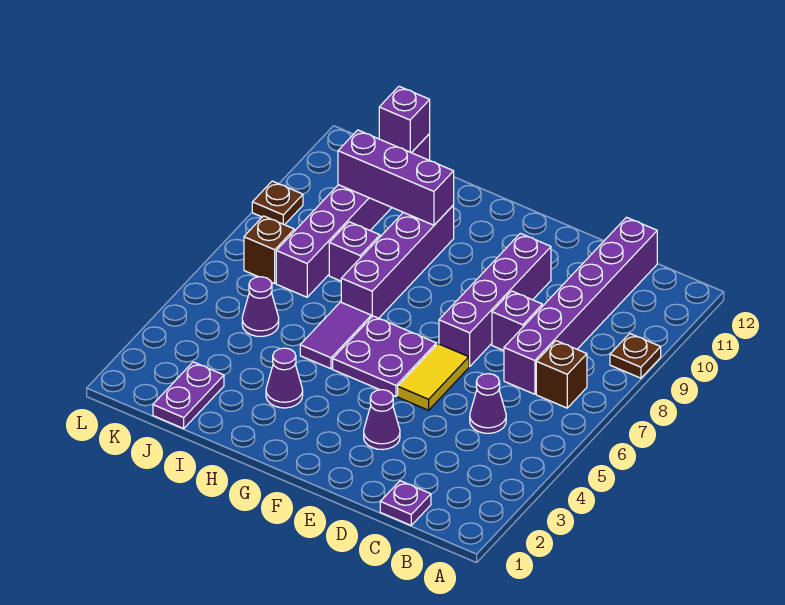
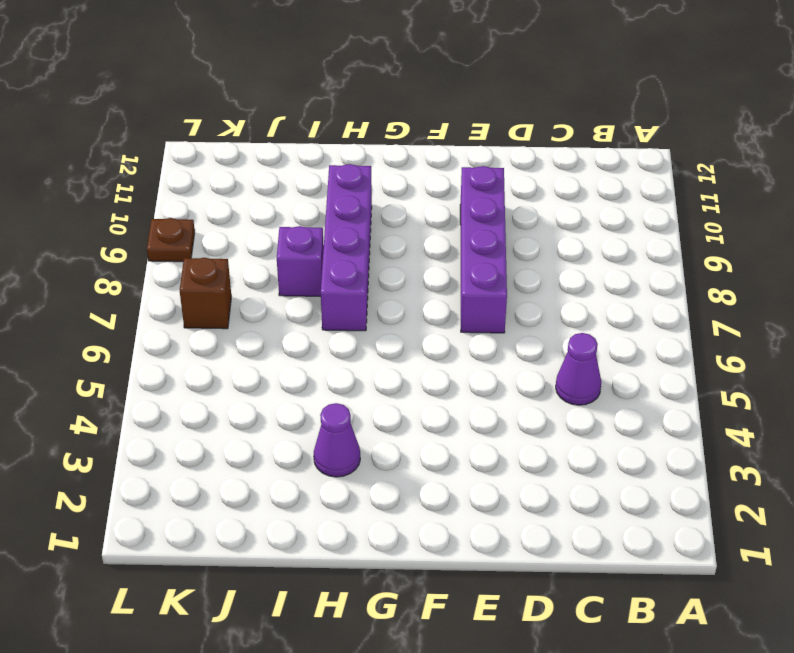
none -> brown 1x1 plate [610,334,661,378]
none -> brown 1x1 brick [536,341,587,408]
none -> purple 1x1 plate [380,481,431,525]

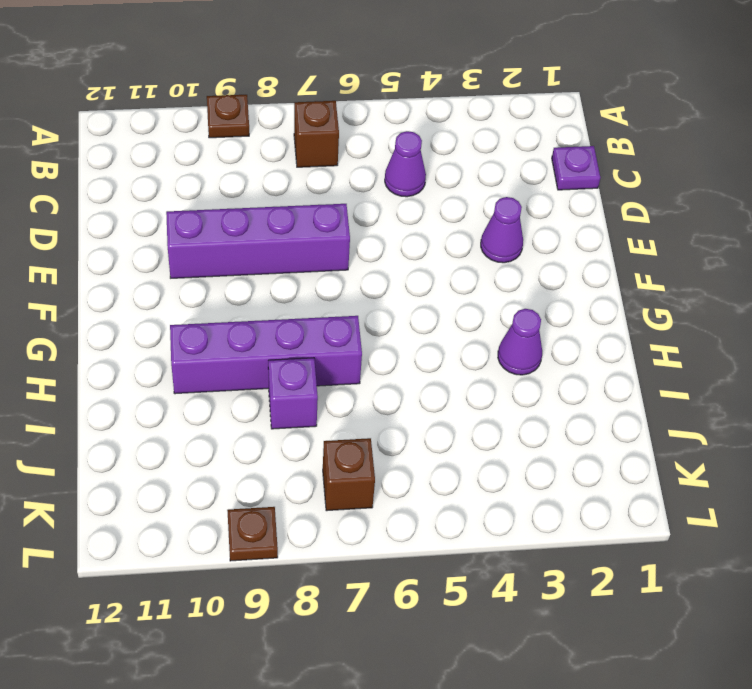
none -> purple 1x6 brick [504,217,657,394]
none -> purple 1x1 brick [492,291,542,350]
none -> yellow 1x2 tile [398,344,469,410]

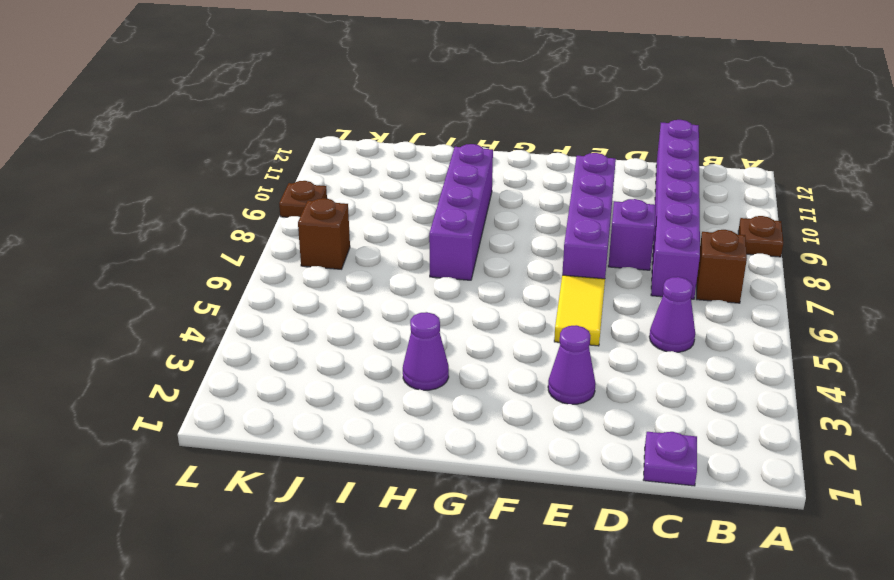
none -> purple 2x2 plate [333,316,436,396]
none -> purple 1x2 tile [300,302,371,369]
none -> purple 1x1 brick [329,222,380,281]

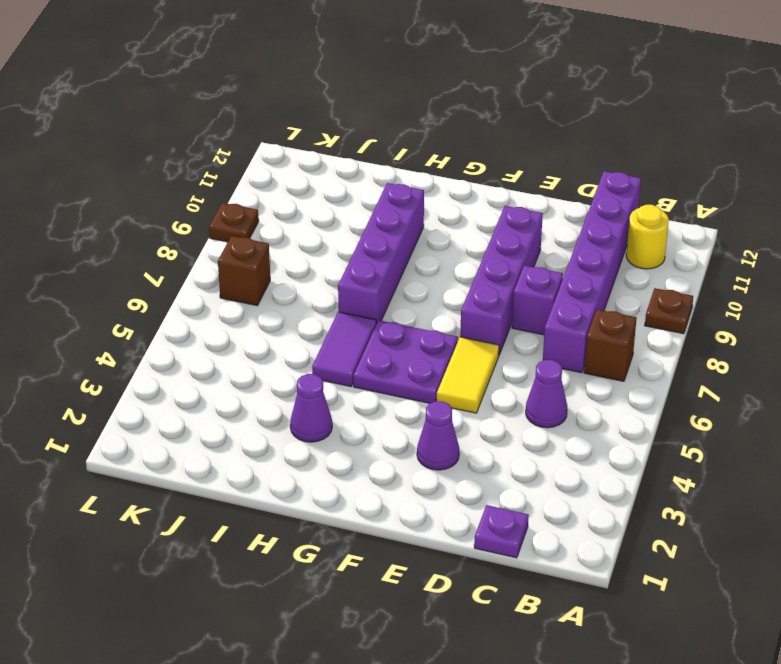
yellow 1x1 round brick [626,205,669,269] -> none
none -> purple 1x1 brick [329,222,380,281]
none -> purple 1x2 plate [153,362,224,428]
none -> purple 1x1 cone [242,277,279,337]

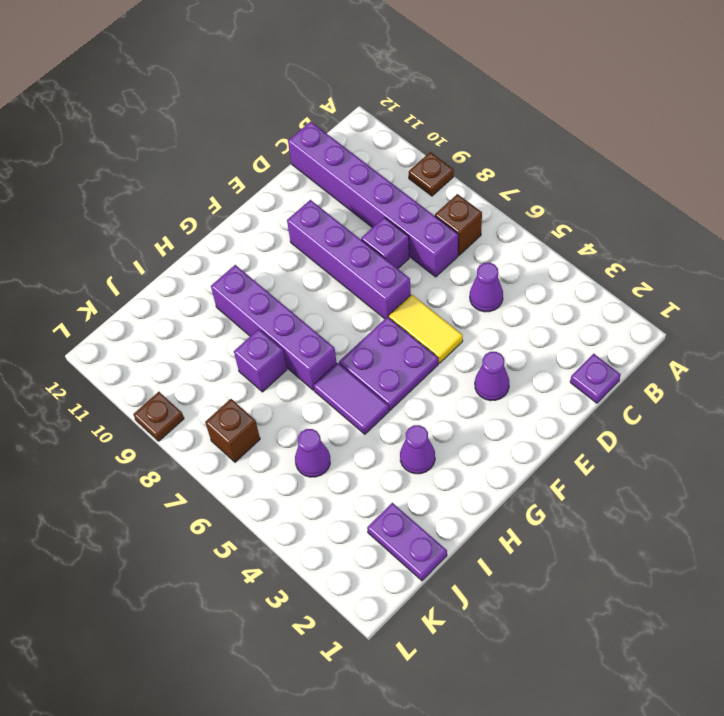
none -> purple 1x6 brick [276,134,430,297]
none -> purple 1x3 brick [338,130,454,225]
none -> purple 1x1 brick [379,86,430,153]

